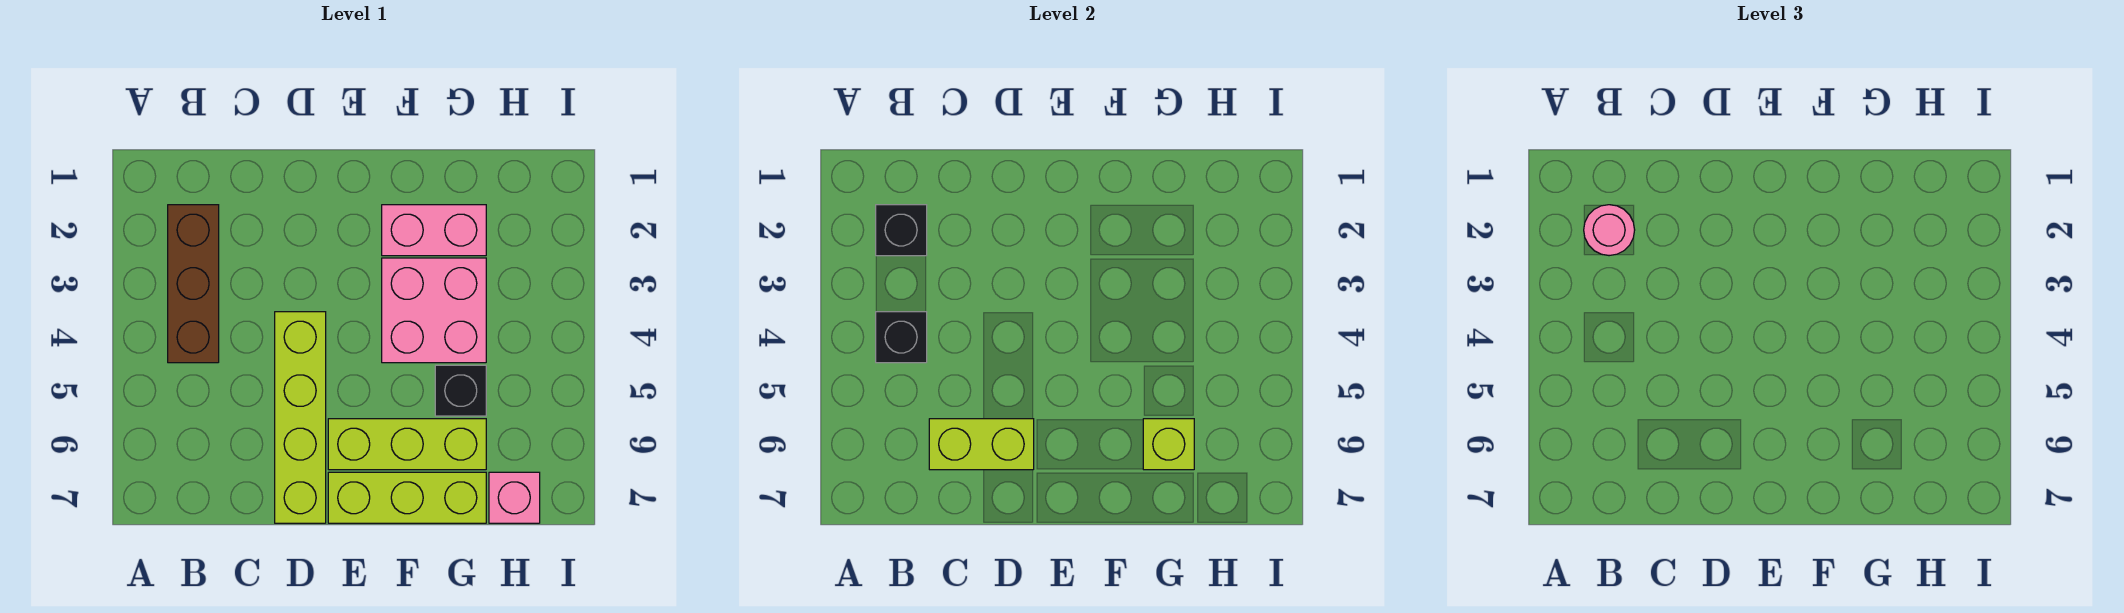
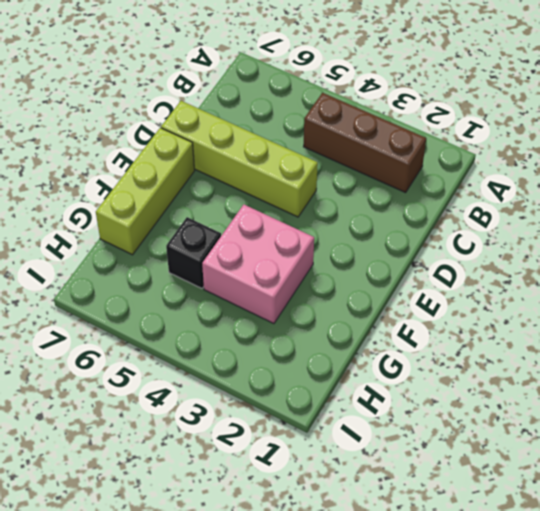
none -> lime 1x3 brick [328,419,486,470]
none -> pink 1x2 brick [382,205,486,256]
none -> pink 1x1 brick [489,472,540,523]

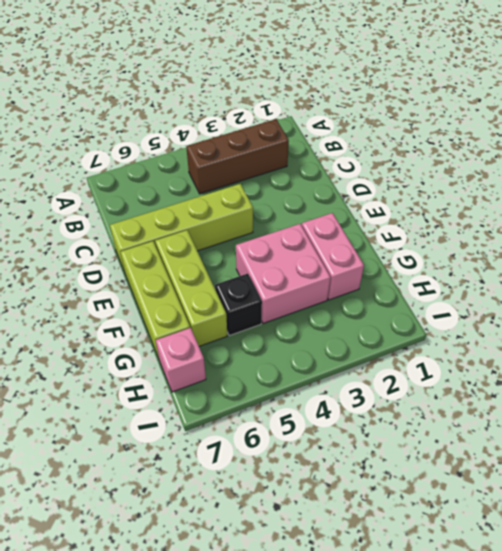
none -> black 1x1 brick [876,205,927,256]
none -> black 1x1 brick [876,312,927,363]
none -> lime 1x2 brick [929,419,1034,470]

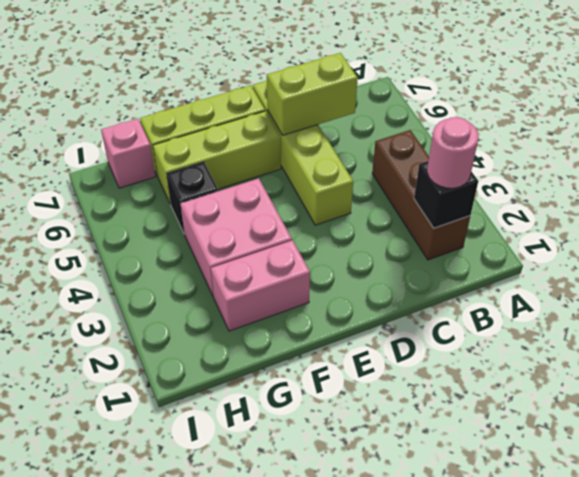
none -> black 1x1 brick [876,312,927,363]
none -> lime 1x1 brick [1143,419,1194,470]

